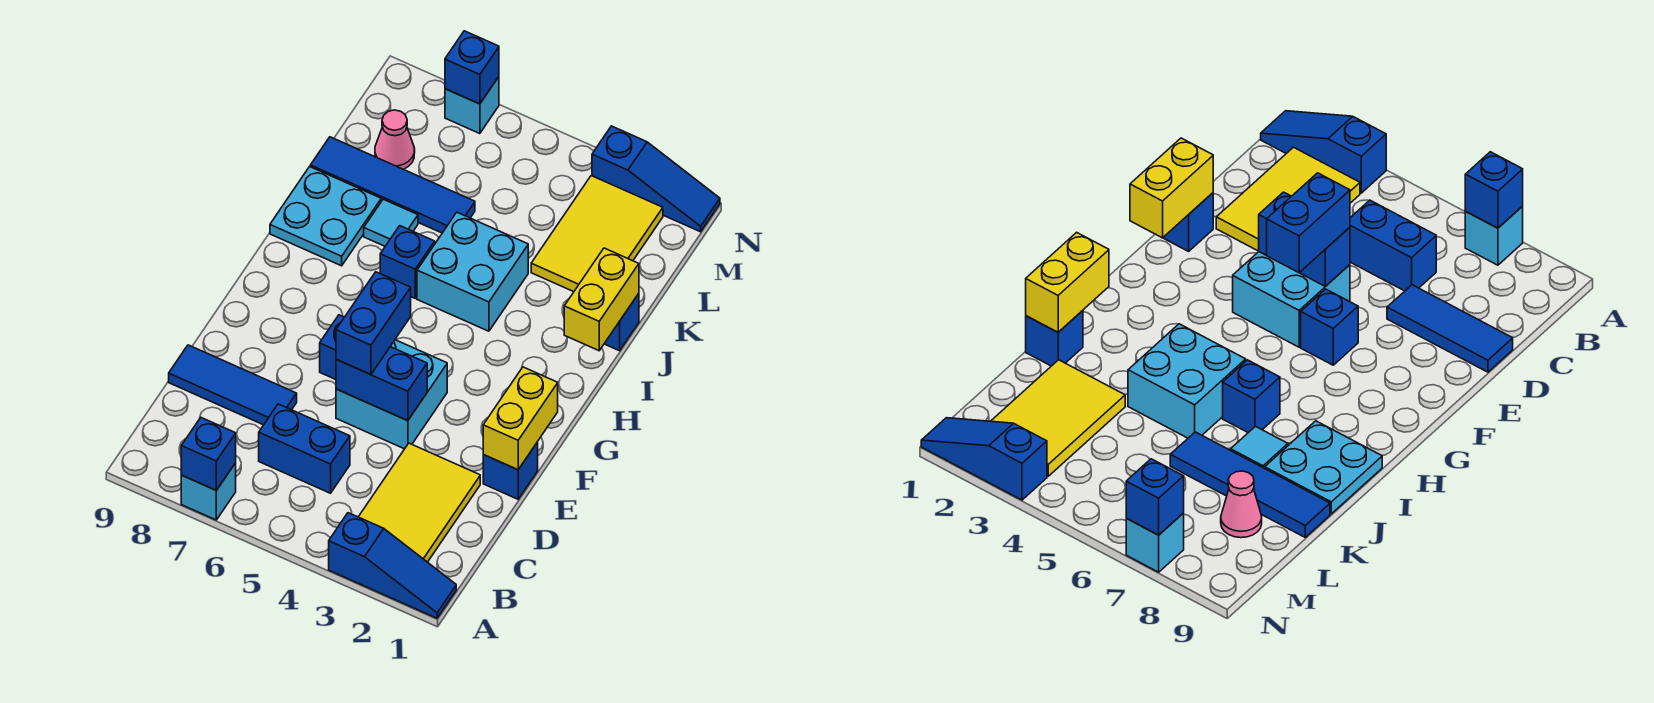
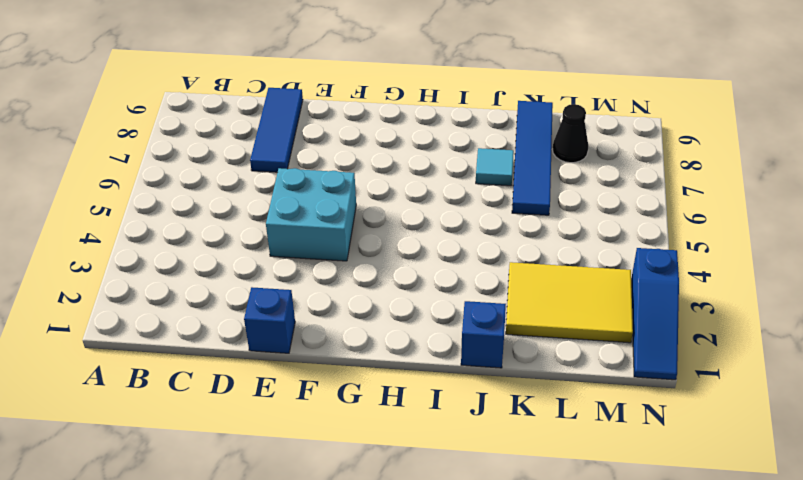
black 1x1 cone [553,104,588,163] -> pink 1x1 cone [375,110,415,169]
none -> blue 1x3 slope [329,513,456,618]
none -> cyan 1x1 brick [181,463,236,520]
none -> yellow 2x3 tile [359,443,480,562]

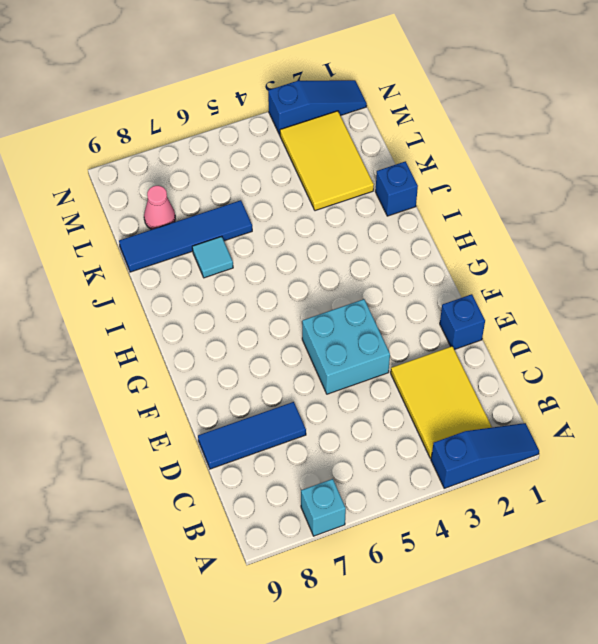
none -> blue 1x2 brick [259,404,350,493]
none -> blue 1x1 brick [320,315,344,379]
none -> cyan 2x2 brick [417,212,528,331]

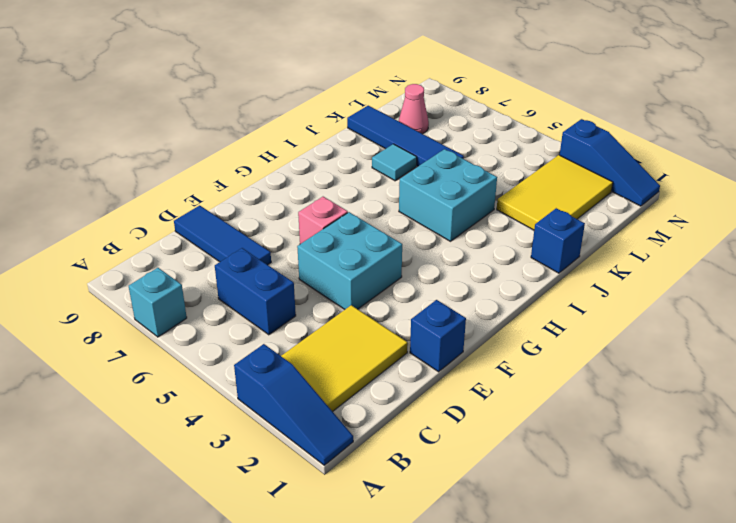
pink 1x1 brick [298,197,348,244] -> blue 1x1 brick [320,315,344,379]
none -> blue 1x1 brick [380,226,435,298]
none -> cyan 2x2 plate [270,167,381,266]
none -> cyan 1x1 brick [445,77,499,134]

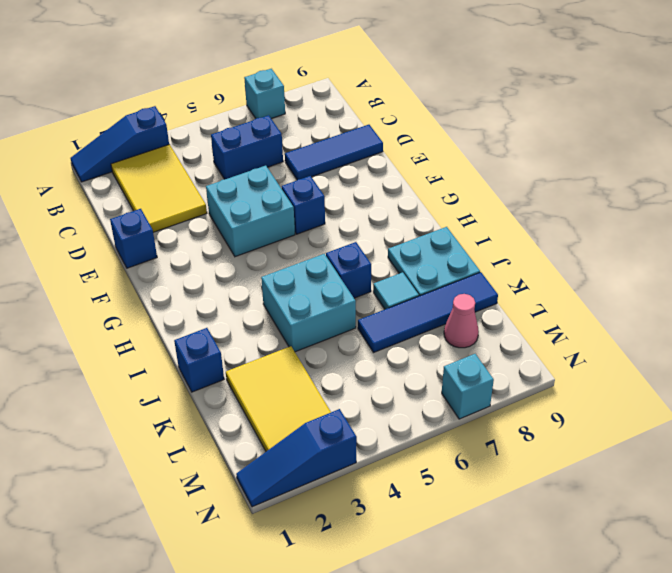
none -> blue 1x1 brick [181,418,236,490]
none -> yellow 1x2 brick [483,367,558,470]
none -> blue 1x2 brick [336,347,427,421]

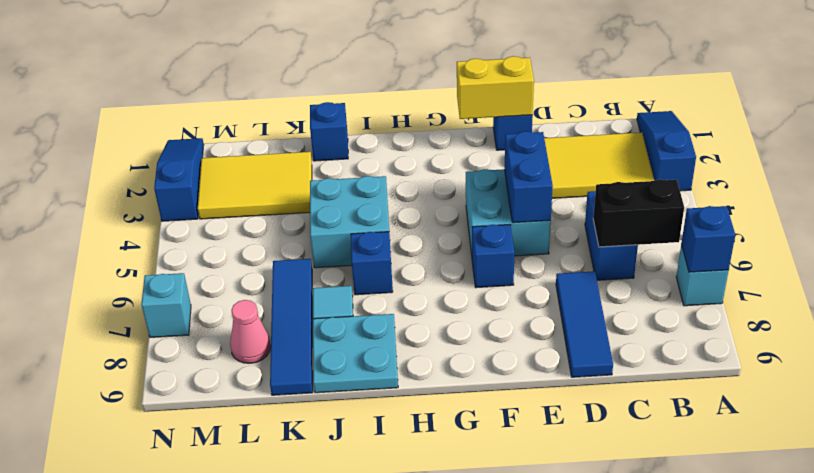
black 1x2 brick [593,179,684,247] -> none
none -> yellow 1x2 brick [564,248,639,351]
none -> blue 1x1 brick [445,31,499,104]
none -> blue 1x2 brick [336,272,411,375]

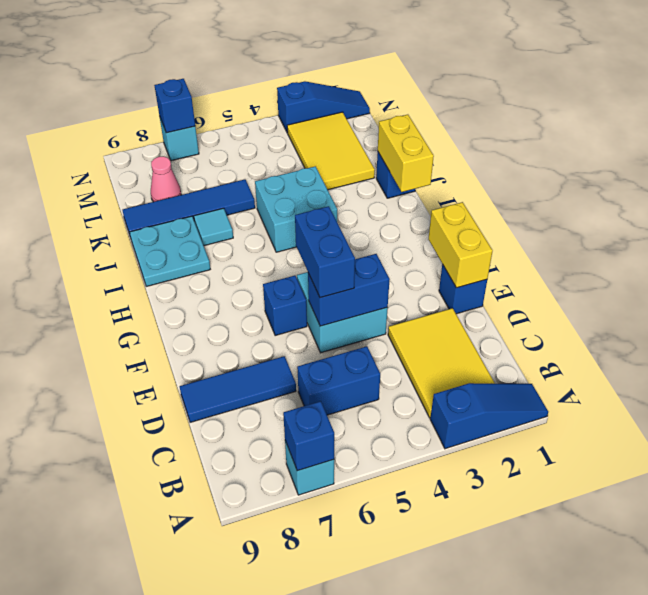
none -> blue 1x1 brick [380,226,435,298]

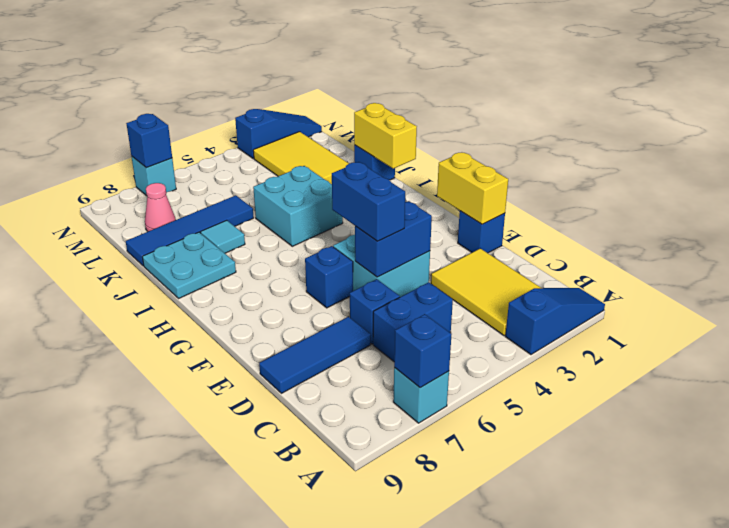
blue 1x1 brick [350,279,400,344] -> blue 1x1 brick moved to [380,226,435,298]

